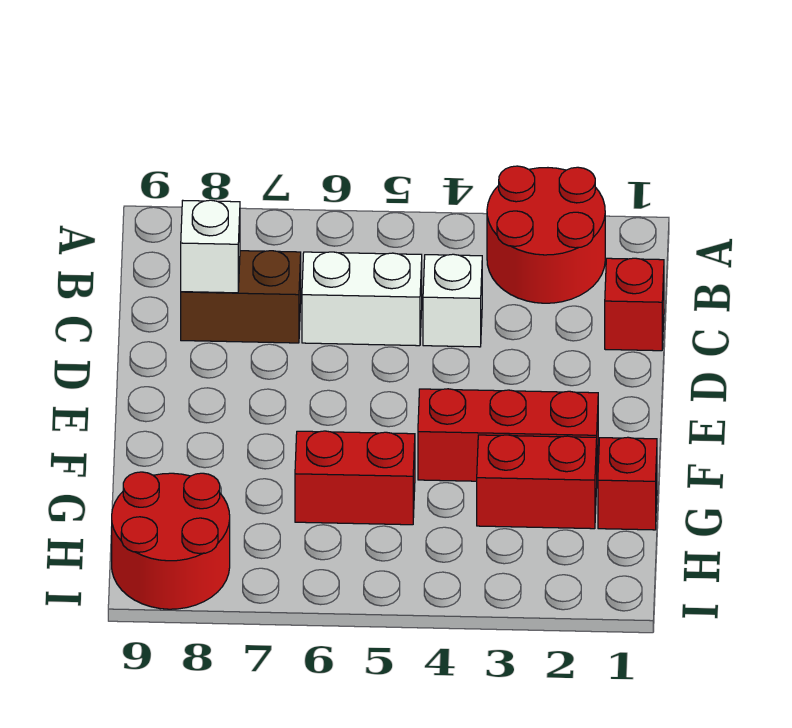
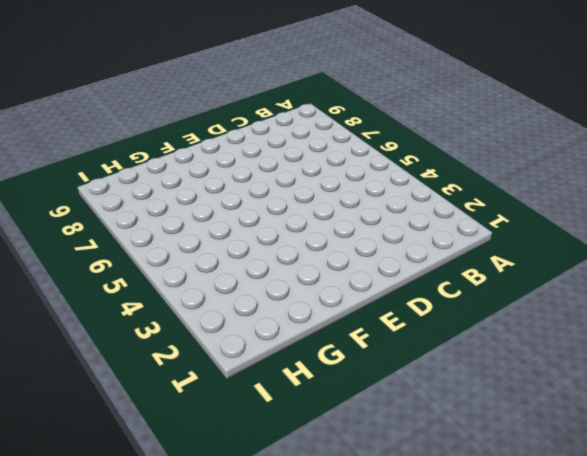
none -> red 2x2 round brick [487,166,605,303]
none -> red 1x1 brick [605,258,664,351]

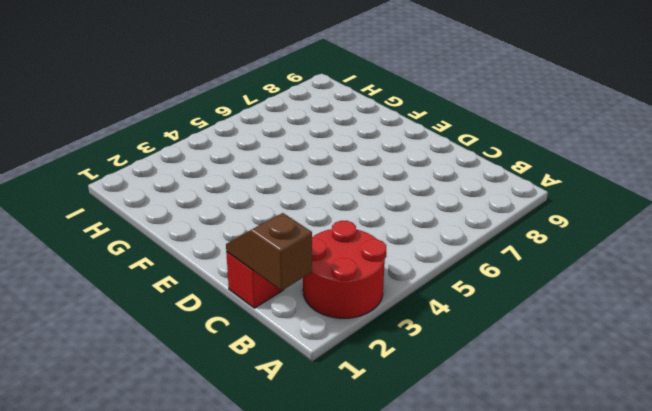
brown 1x2 slope [226,213,312,291] -> none
none -> white 1x1 brick [423,254,482,347]
none -> white 1x2 brick [302,252,422,346]

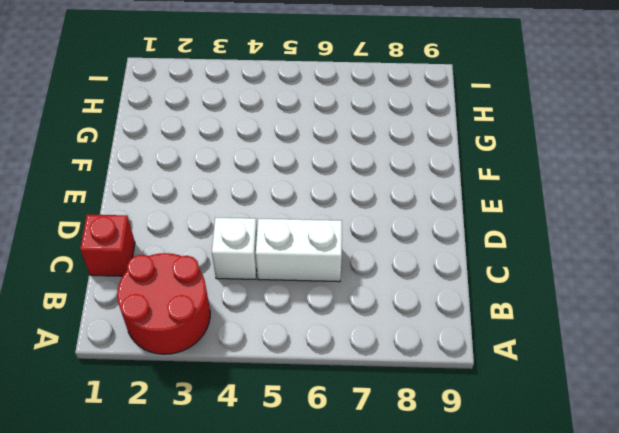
none -> brown 1x2 brick [181,251,301,343]
none -> red 1x3 brick [418,389,598,481]

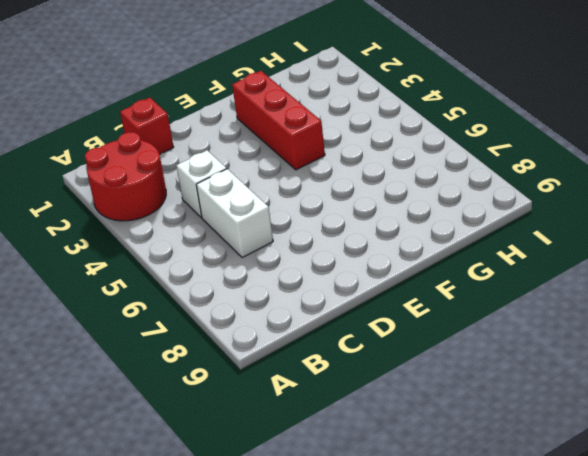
none -> brown 1x2 brick [181,251,301,343]
none -> red 1x1 brick [598,437,657,530]

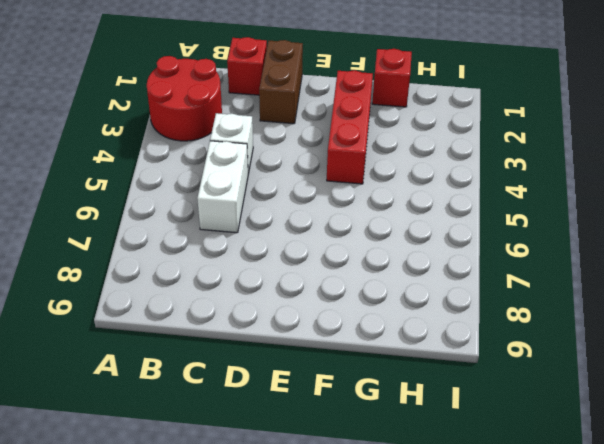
brown 1x2 brick [259,40,303,124] -> brown 1x2 brick moved to [181,251,301,343]
none -> red 1x2 brick [477,435,597,529]
none -> red 1x2 brick [295,431,415,525]

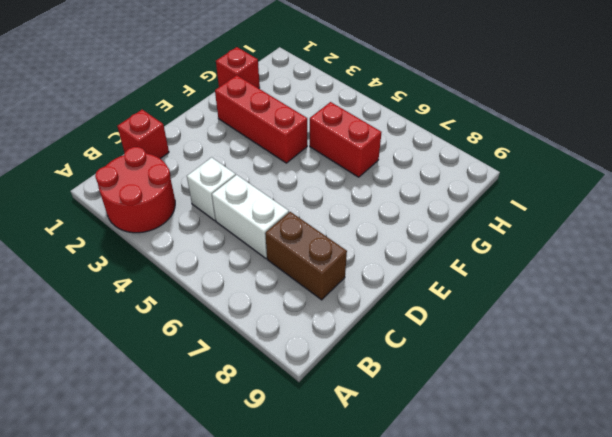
none -> red 1x2 brick [477,435,597,529]
none -> red 2x2 round brick [112,472,230,609]

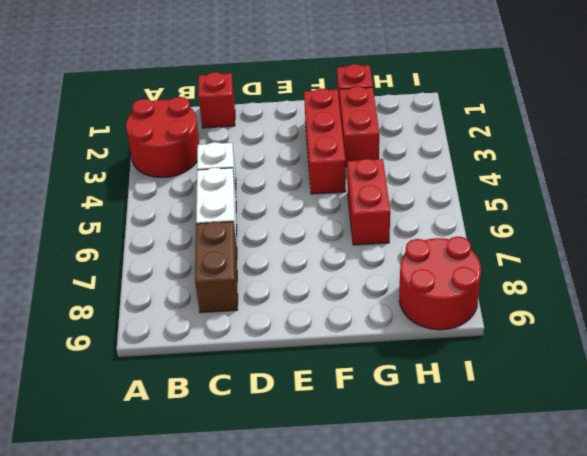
none -> white 1x1 brick [181,200,240,293]

